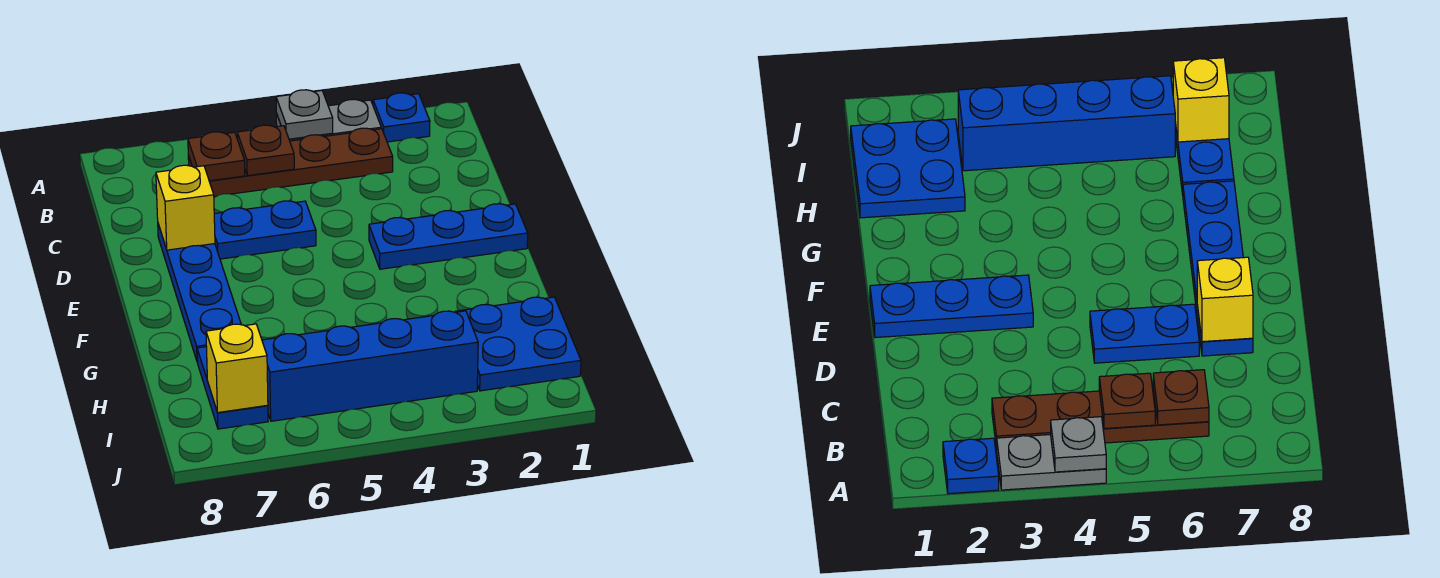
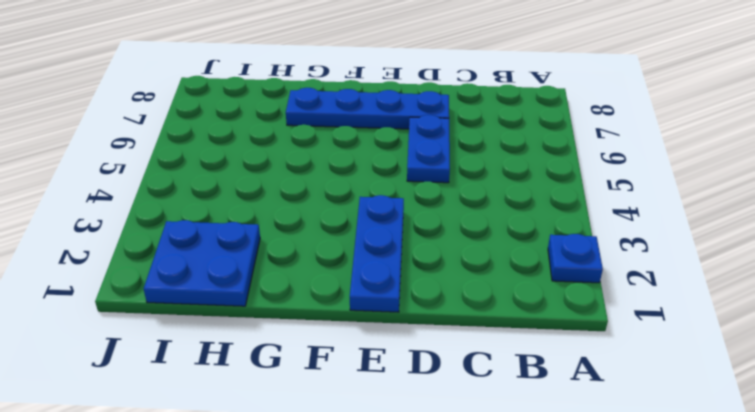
none -> grey 1x2 plate [276,99,381,141]
none -> brown 1x4 plate [188,128,393,196]
none -> blue 1x2 plate [197,347,268,429]

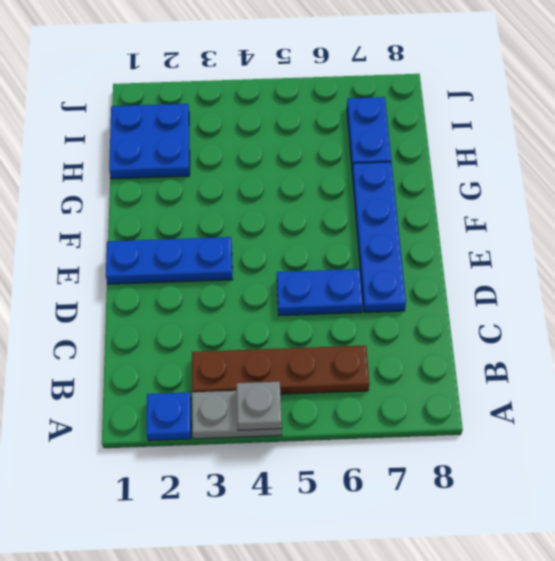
none -> blue 1x4 brick [262,311,478,421]
none -> brown 1x1 plate [237,125,294,176]
none -> brown 1x1 plate [188,132,245,181]

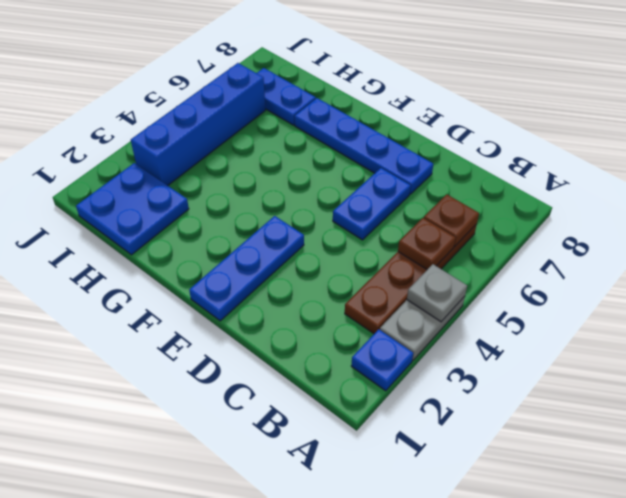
none -> yellow 1x1 brick [156,165,215,250]
none -> yellow 1x1 brick [206,324,268,413]

